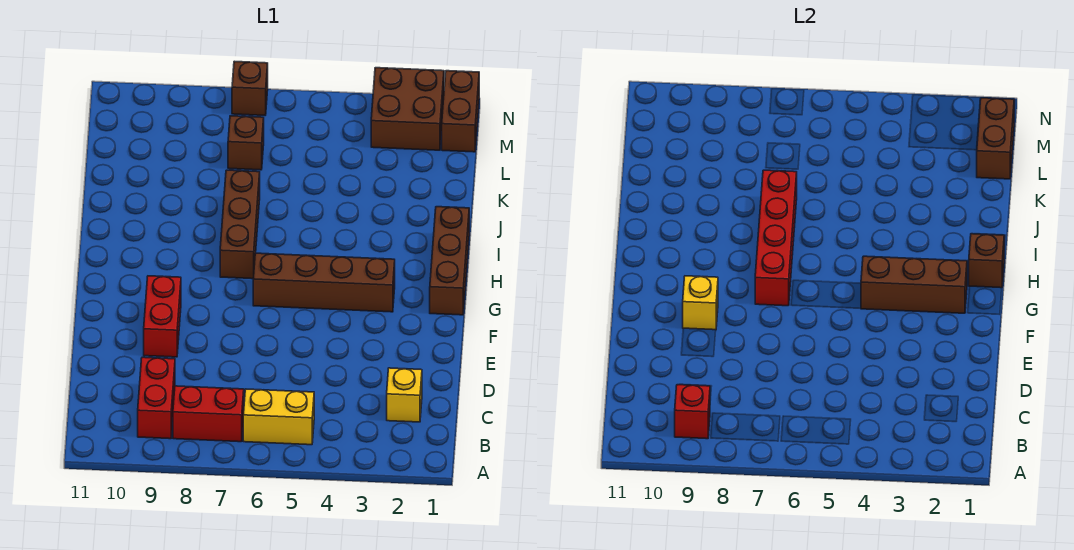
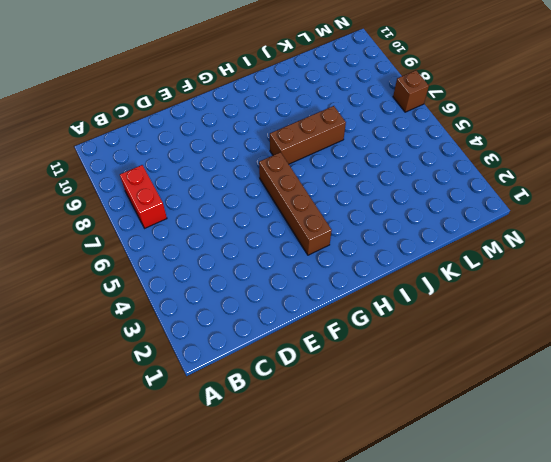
none -> yellow 1x2 brick [243,389,314,445]
none -> red 1x2 brick [138,357,175,439]
none -> yellow 1x1 brick [387,368,422,422]

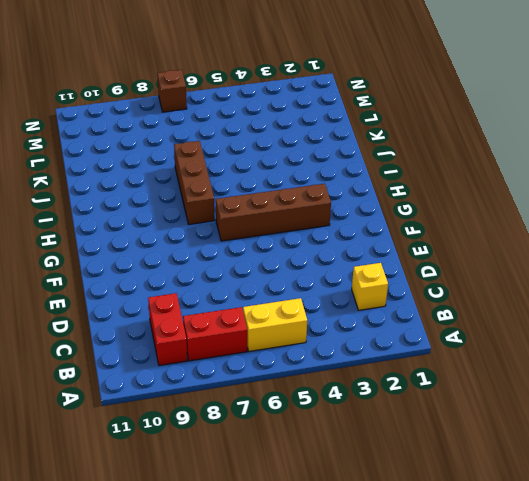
none -> red 1x2 brick [144,276,181,357]
none -> brown 1x3 brick [430,207,469,315]
none -> brown 1x1 brick [228,116,264,170]

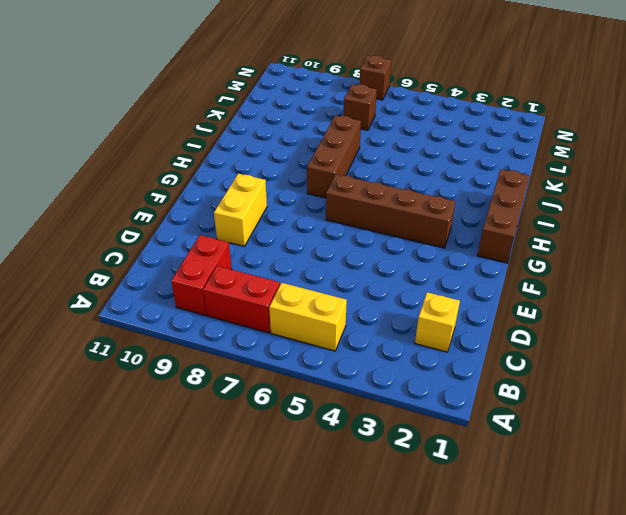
yellow 1x2 brick [214,174,267,246] -> red 1x2 brick [144,276,181,357]
none -> brown 1x2 brick [442,71,479,152]
none -> brown 2x2 brick [371,68,444,150]
none -> red 1x1 brick [675,385,710,439]

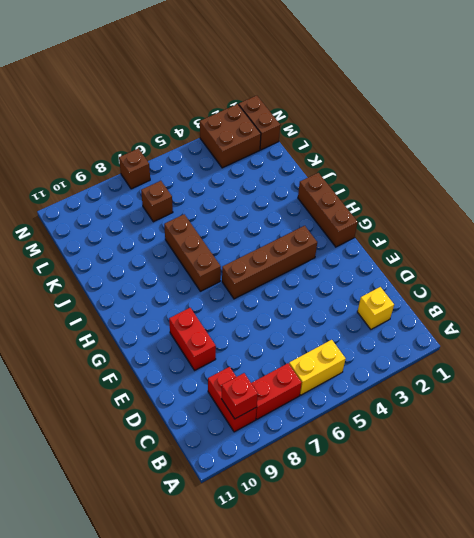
none -> yellow 1x1 brick [683,276,718,330]
none -> brown 1x3 brick [861,256,967,313]
none -> red 1x4 brick [755,170,797,306]

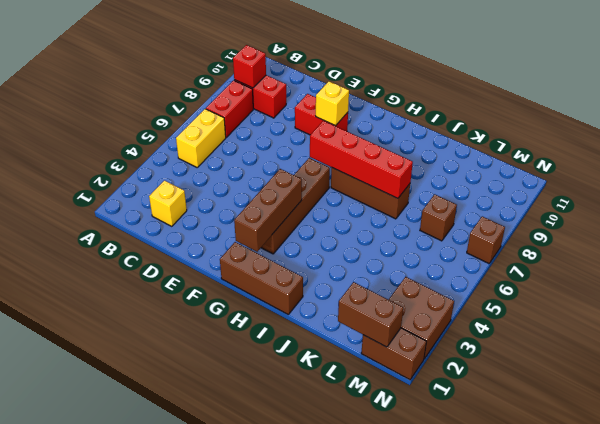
none -> brown 1x1 brick [969,234,1004,288]

